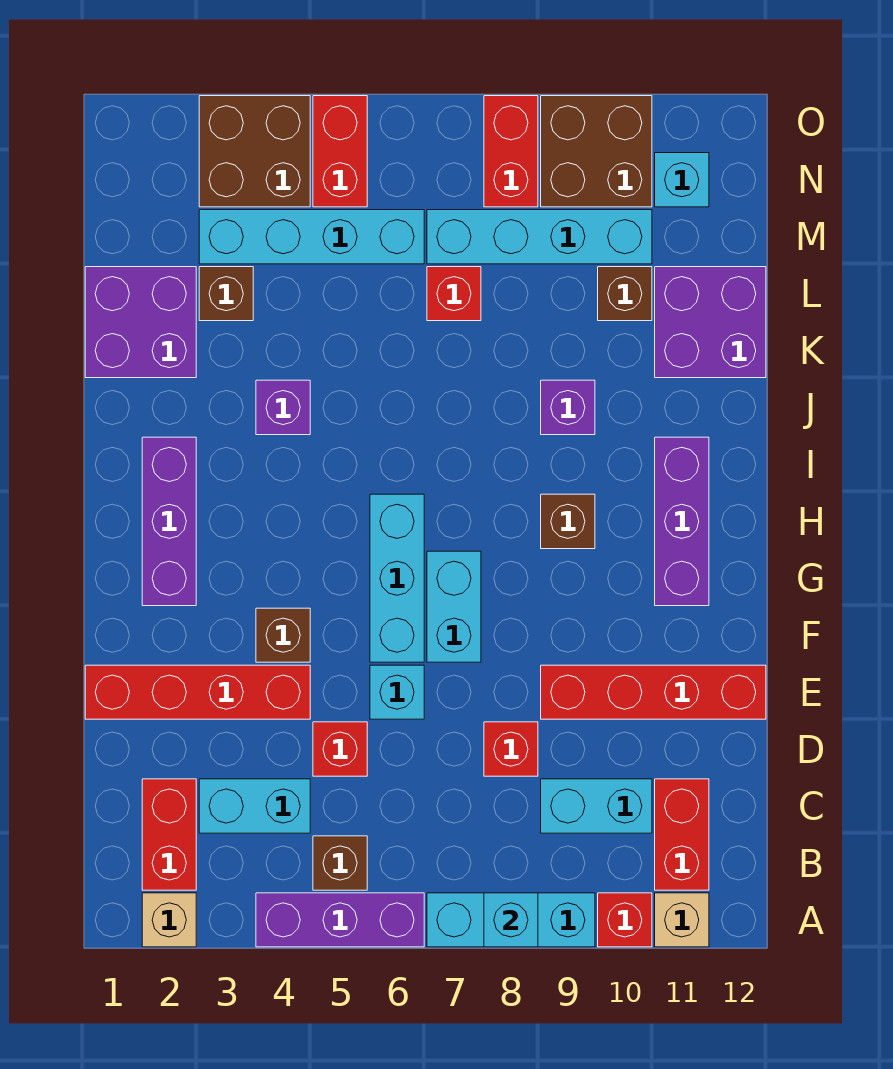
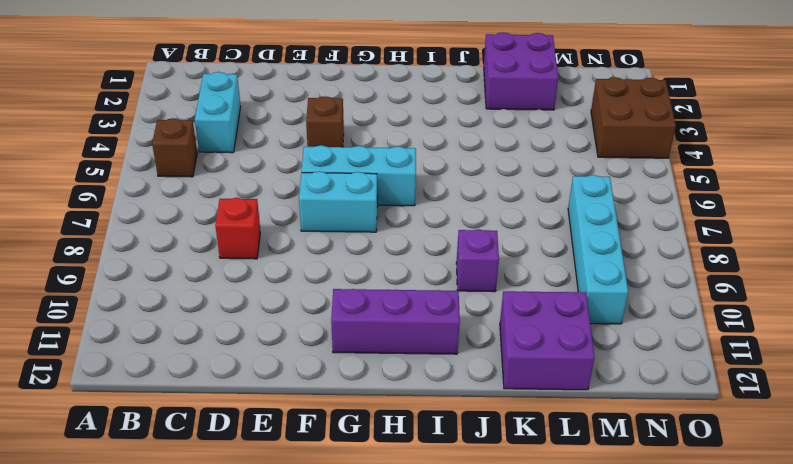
none -> tan 1x1 brick [142,893,196,947]
none -> purple 1x3 brick [256,893,424,947]
none -> cyan 1x3 brick [427,893,595,947]
none -> red 1x1 brick [598,893,652,947]

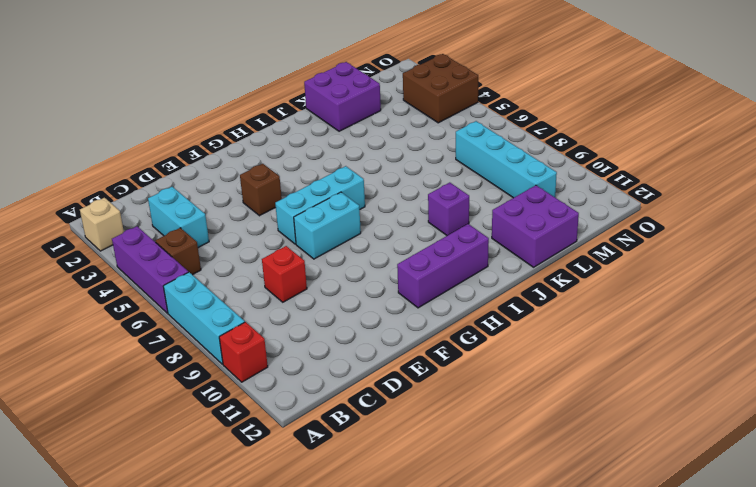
none -> tan 1x1 brick [655,893,709,947]
none -> red 1x2 brick [142,779,196,890]
none -> red 1x2 brick [655,779,709,890]
none -> cyan 1x2 brick [541,779,652,833]

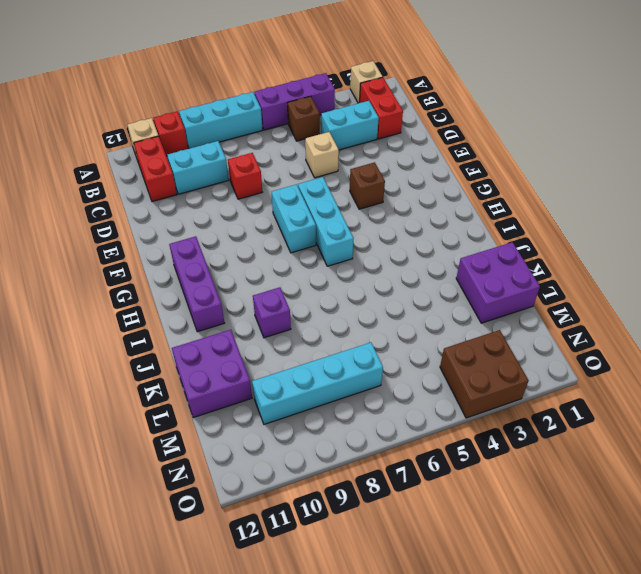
tan 1x1 brick [305,132,339,178] -> red 1x1 brick [313,722,367,776]
none -> red 1x4 brick [85,665,310,719]
none -> cyan 1x1 brick [370,665,424,719]
none -> red 1x4 brick [541,665,766,719]
none -> purple 1x3 brick [142,437,196,606]

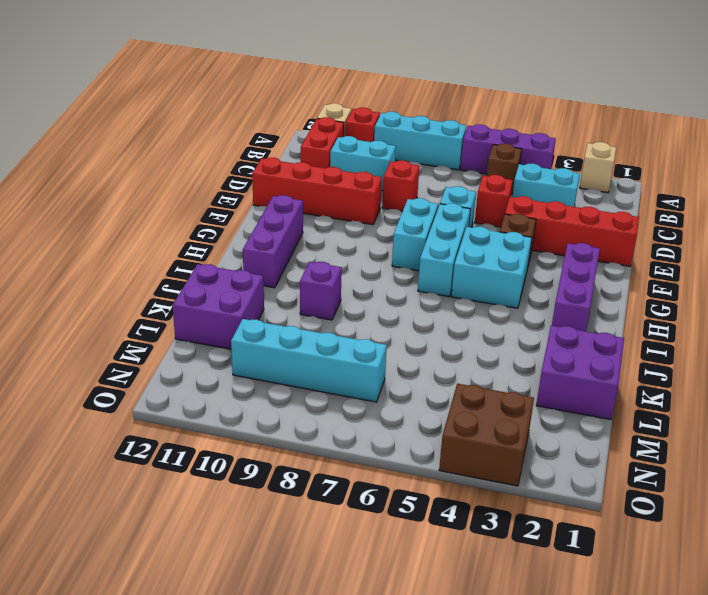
cyan 2x2 brick [451,227,532,308] -> none
none -> red 1x2 brick [142,779,196,890]
none -> brown 1x1 brick [541,494,595,549]
none -> purple 1x1 brick [256,380,310,435]
none -> brown 1x1 brick [199,267,253,321]

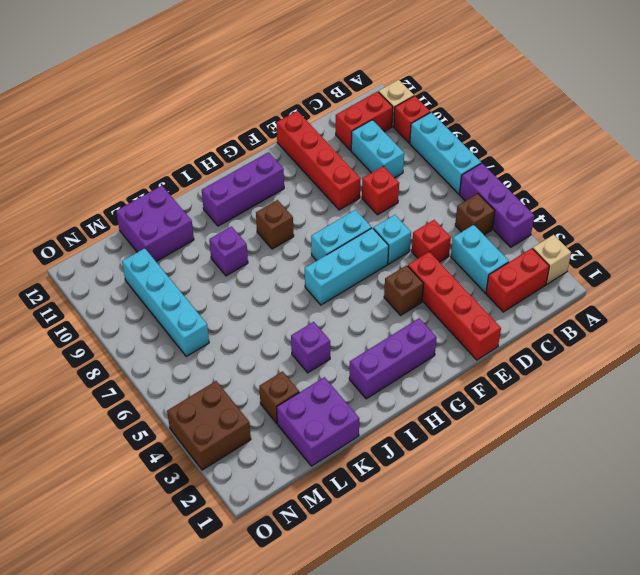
none -> red 1x1 brick [427,267,481,321]
none -> brown 1x1 brick [598,267,652,321]
none -> cyan 1x4 brick [199,210,424,264]
none -> red 1x2 brick [313,96,367,207]

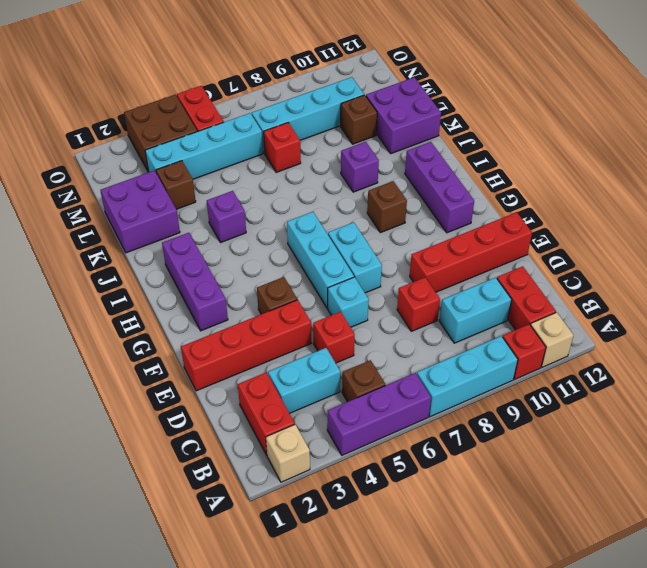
none -> red 1x2 brick [484,96,538,207]
none -> brown 2x2 brick [541,96,652,207]
none -> cyan 1x1 brick [655,153,709,207]
none -> cyan 1x1 brick [484,893,538,947]

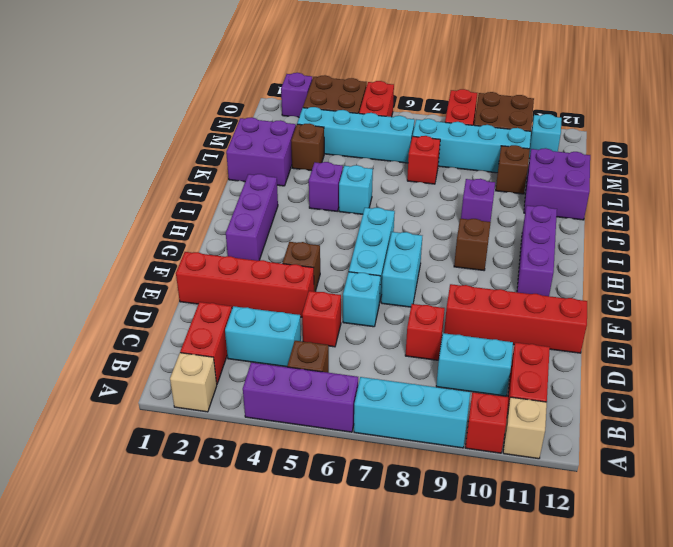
cyan 1x1 brick [339,165,373,214] -> cyan 1x1 brick moved to [484,893,538,947]
purple 1x1 brick [281,73,312,117] -> none

